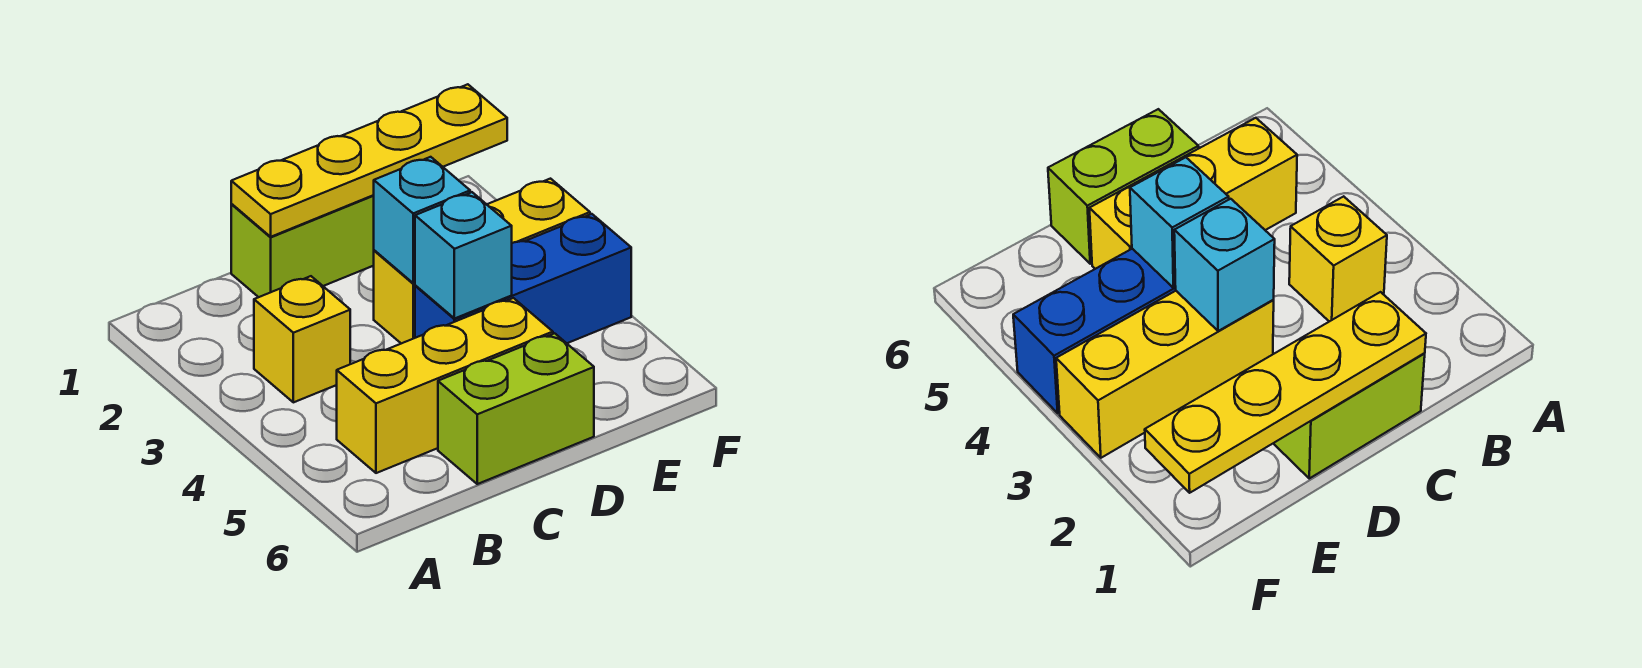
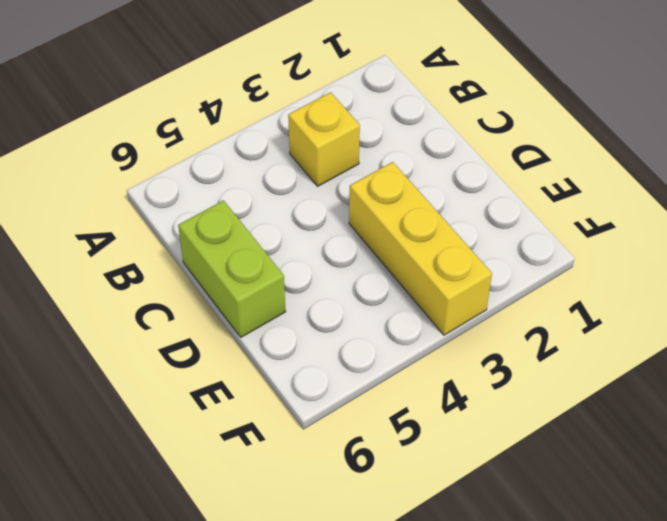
none -> yellow 1x3 brick [337,298,553,473]
none -> lime 1x2 brick [231,195,374,297]

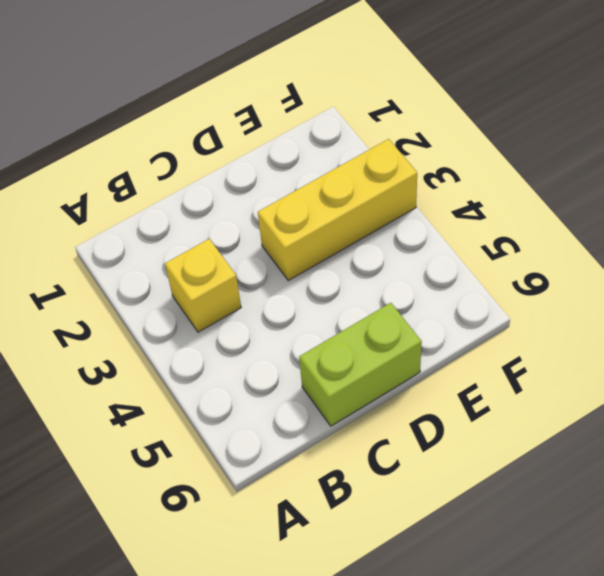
none -> yellow 1x3 brick [337,298,553,473]
none -> lime 1x2 brick [231,195,374,297]

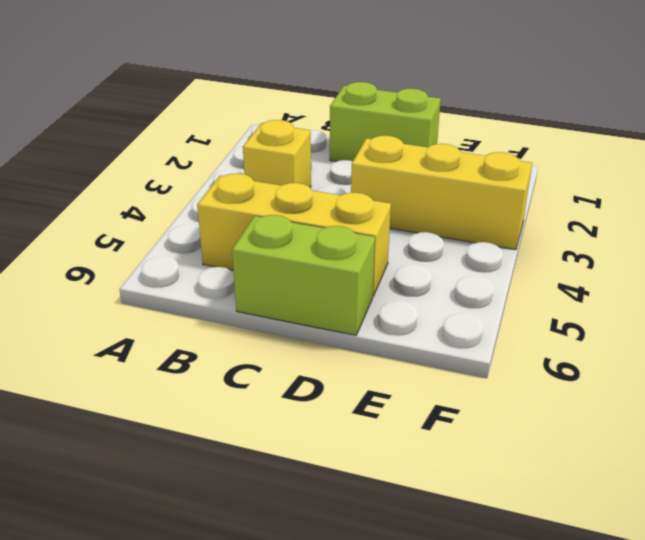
none -> blue 1x3 brick [415,214,631,343]
none -> yellow 1x4 plate [231,84,507,237]

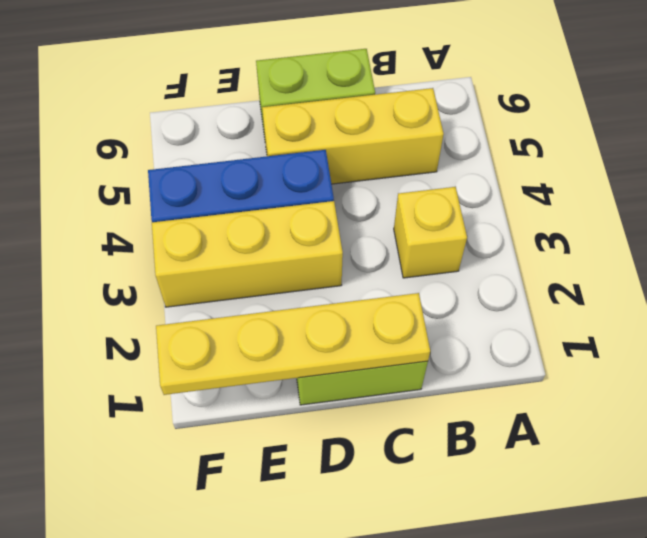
none -> cyan 1x1 brick [374,157,470,283]
none -> cyan 1x1 brick [415,192,512,319]

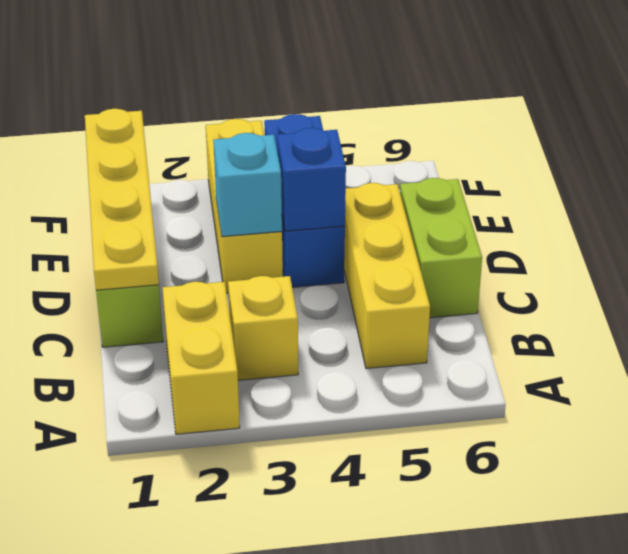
yellow 1x2 brick [162,282,240,434] -> none
blue 1x1 brick [277,128,346,231] -> cyan 1x1 brick [415,192,512,319]

